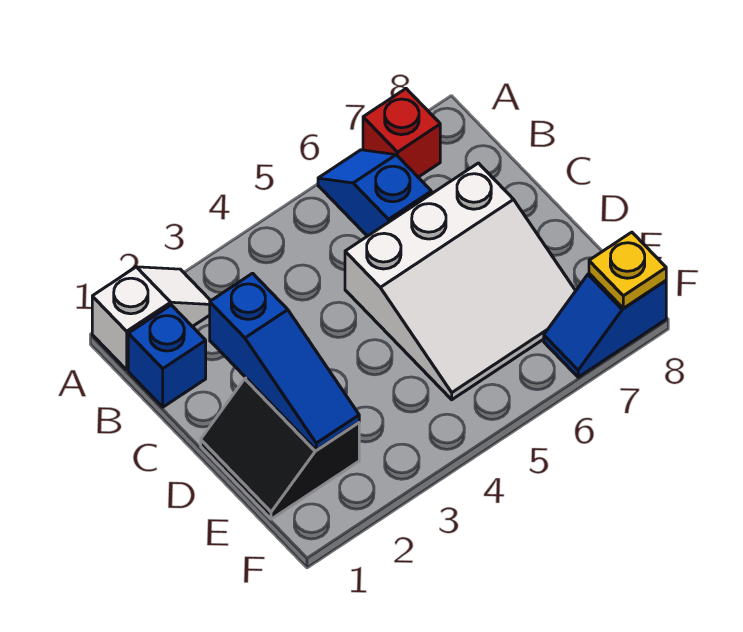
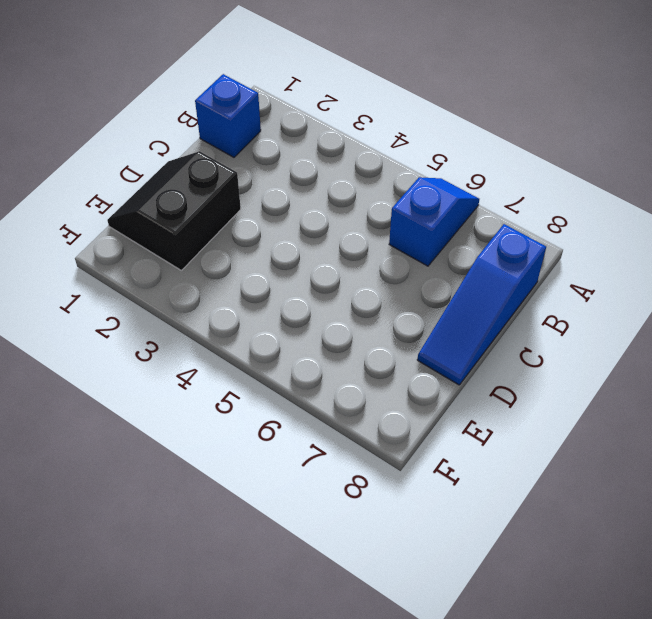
blue 1x3 slope [417,224,546,385] -> blue 1x3 slope moved to [210,273,359,450]
none -> white 1x2 slope [92,267,211,370]
none -> red 1x1 brick [363,89,440,177]

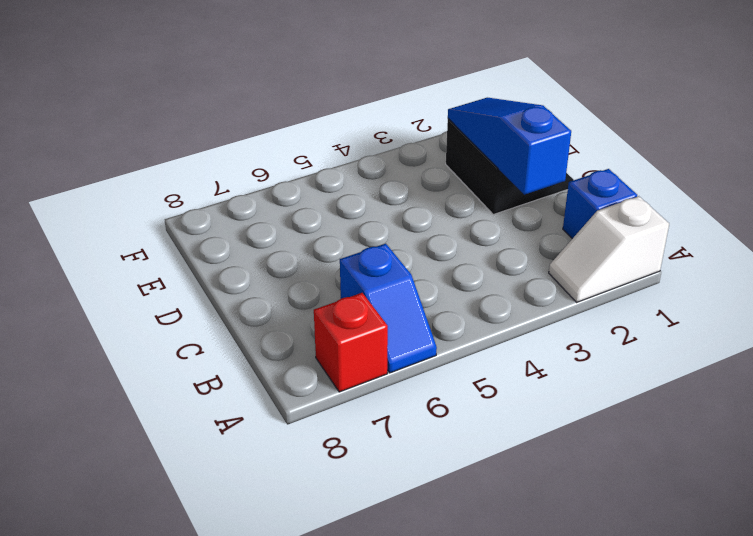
none -> white 3x3 slope [345,163,575,400]
none -> blue 1x2 slope [544,274,666,377]

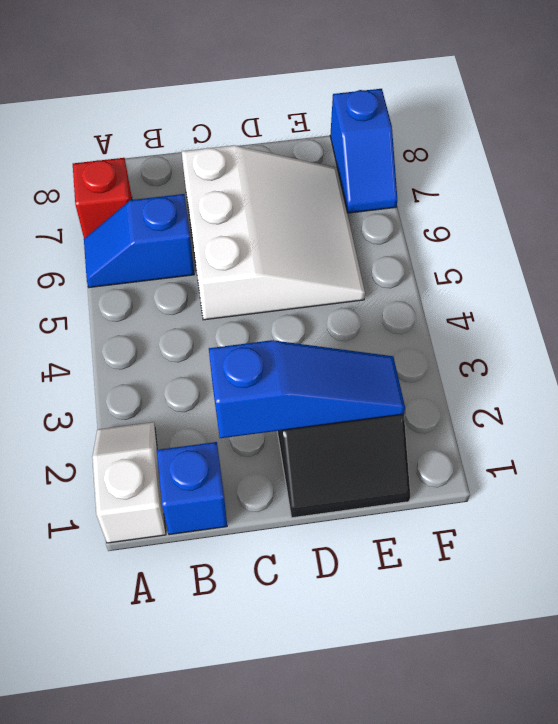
none -> yellow 1x1 plate [589,232,666,308]

